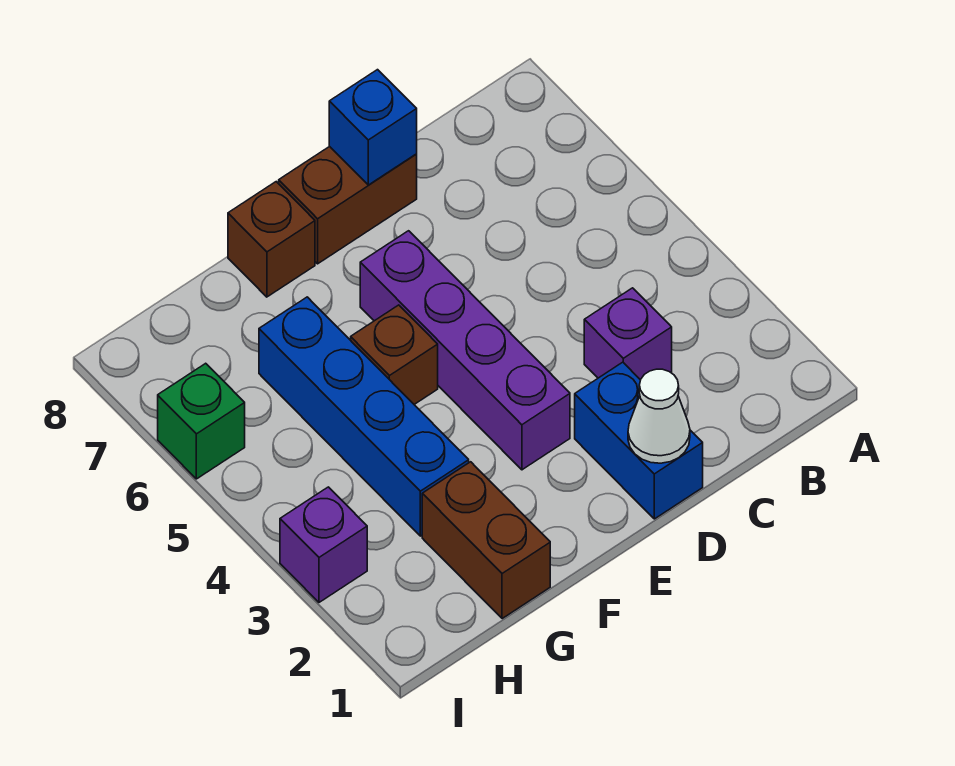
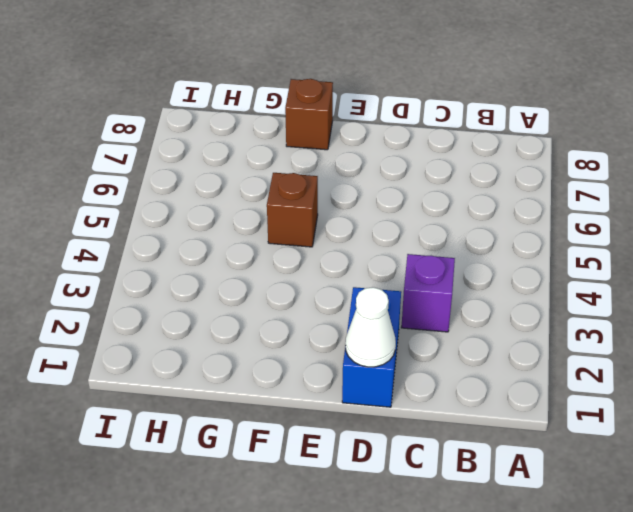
none -> brown 1x2 brick [279,146,417,264]
none -> purple 1x4 brick [360,231,570,470]
none -> brown 1x2 brick [422,462,550,619]

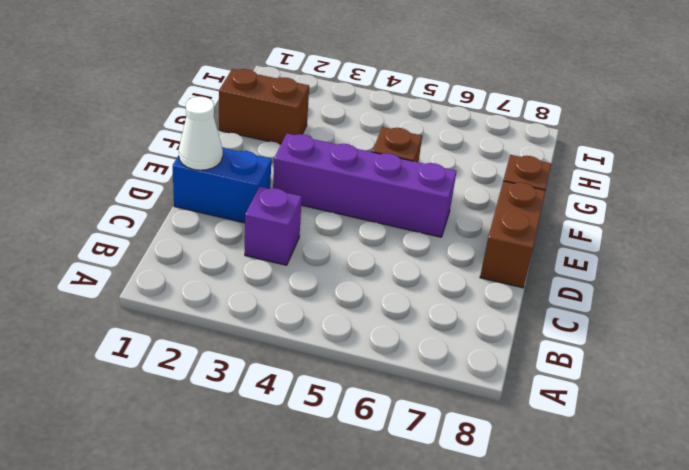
none -> blue 1x4 brick [259,297,469,536]
none -> purple 1x1 brick [280,487,367,602]
none -> green 1x1 brick [158,363,245,479]

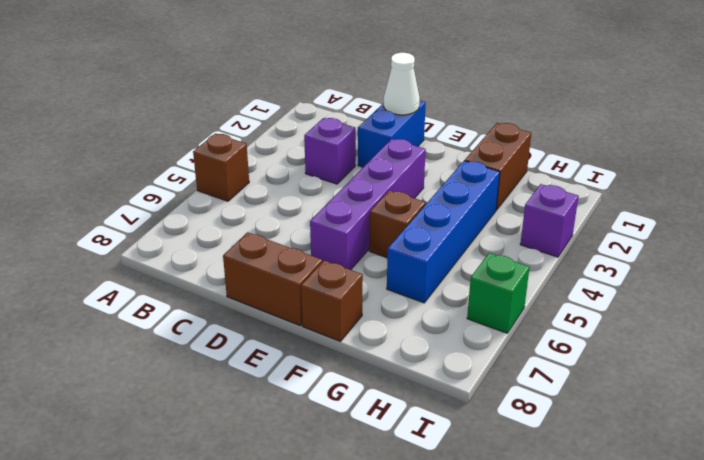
brown 1x1 brick [193,134,249,201] -> none
none -> blue 1x1 brick [329,70,417,185]

